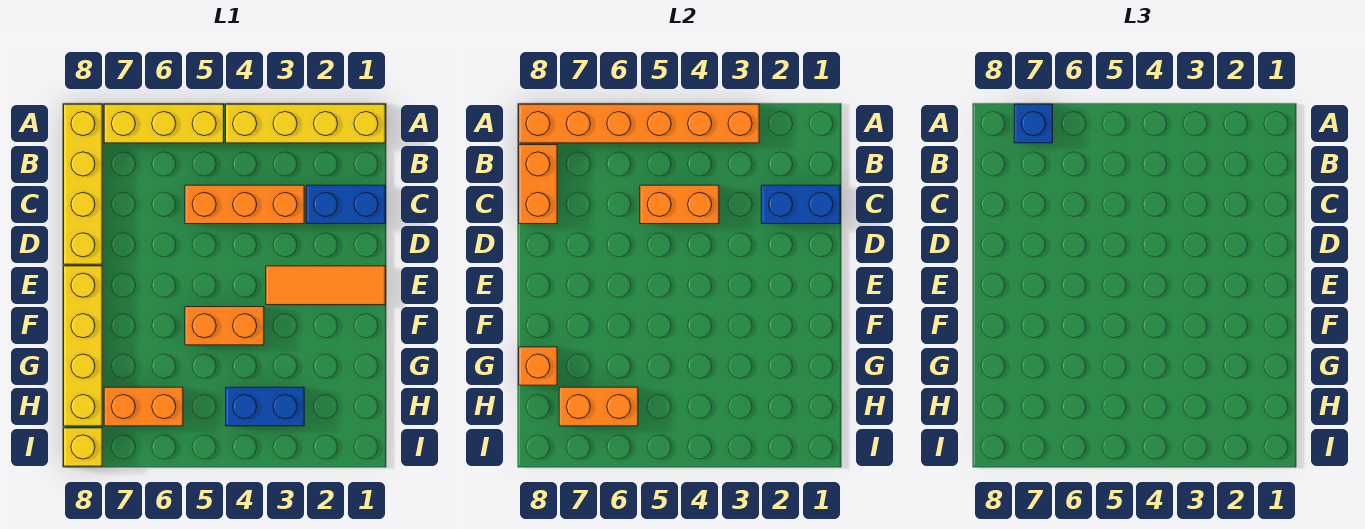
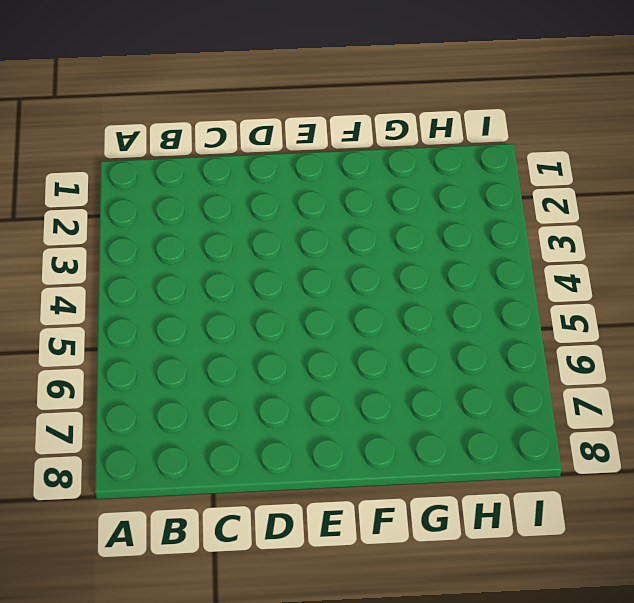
none -> yellow 1x4 brick [226,104,385,143]
none -> yellow 1x3 brick [104,104,224,143]
none -> yellow 1x4 brick [64,104,102,264]

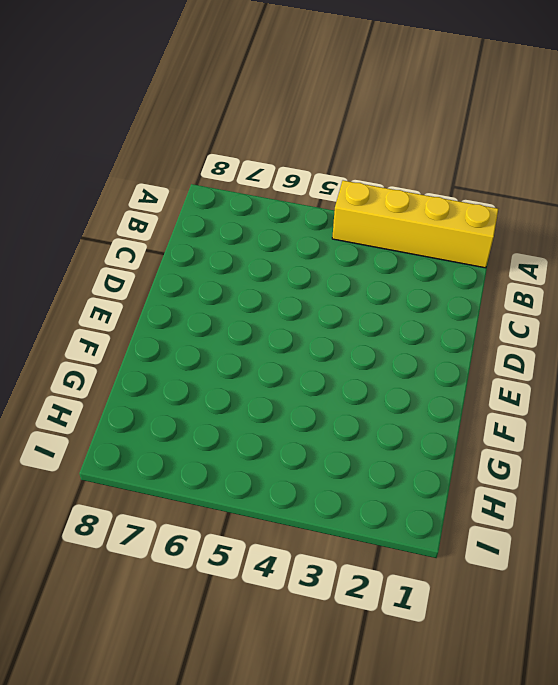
none -> yellow 1x3 brick [104,104,224,143]
none -> yellow 1x4 brick [64,104,102,264]
none -> blue 1x2 brick [306,185,385,224]

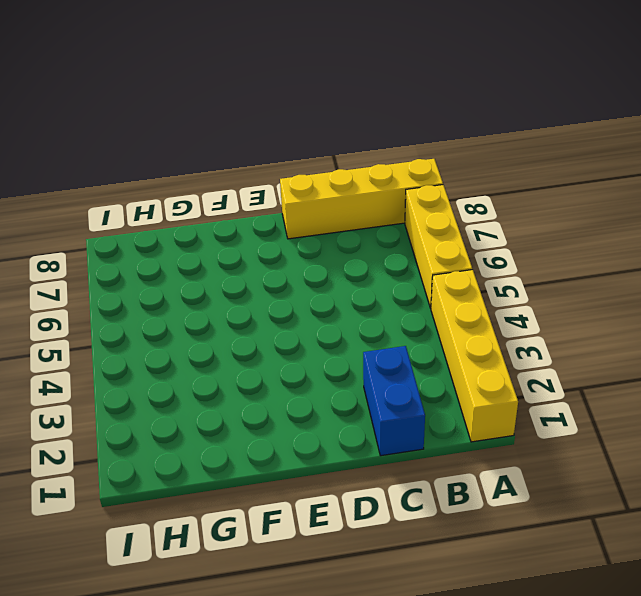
none -> orange 1x3 brick [185,185,304,224]
none -> orange 1x3 tile [266,266,385,305]
none -> yellow 1x4 brick [64,266,102,426]

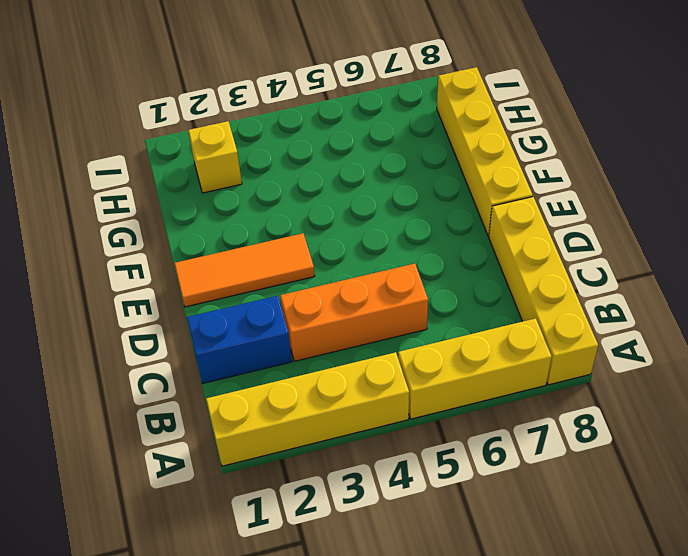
yellow 1x1 brick [188,121,242,193] -> yellow 1x1 brick moved to [64,428,102,466]
none -> orange 1x2 brick [185,307,264,345]
none -> blue 1x2 brick [226,387,304,426]
none -> orange 1x2 brick [104,387,183,426]

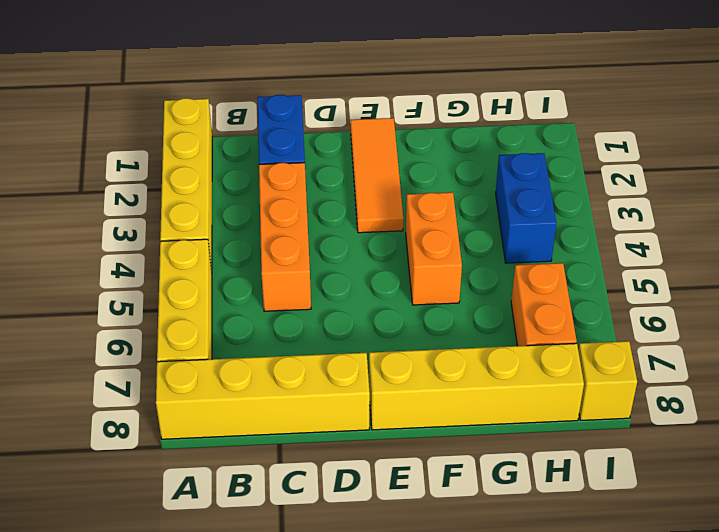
none -> orange 1x6 brick [519,104,759,143]
none -> orange 1x2 brick [519,145,557,224]
none -> blue 1x2 brick [761,185,840,224]

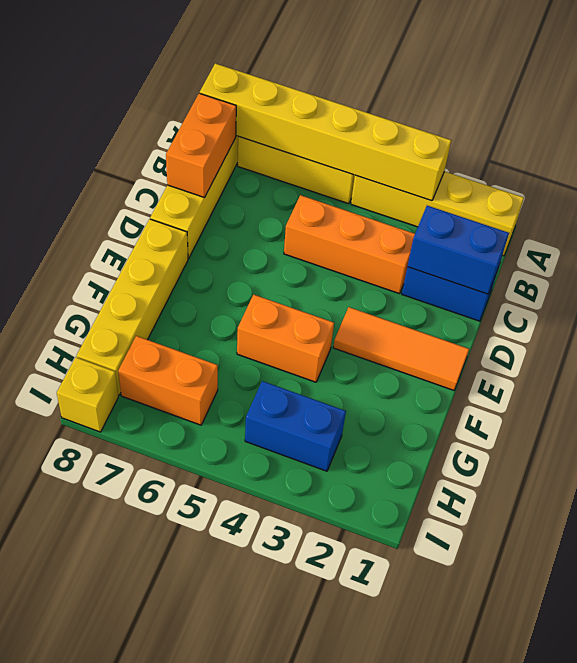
yellow 1x6 brick [200,63,451,201] -> orange 1x6 brick [519,104,759,143]
none -> orange 1x2 brick [640,185,719,224]
none -> orange 1x1 brick [519,347,557,385]
none -> orange 1x2 brick [559,387,638,426]

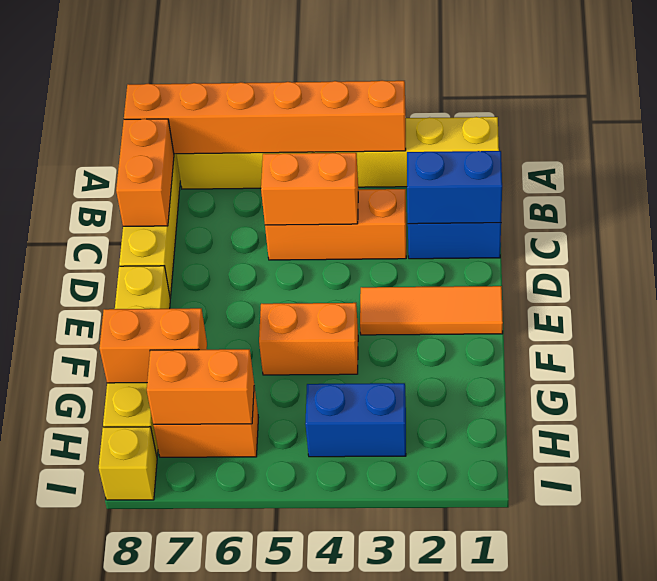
orange 1x2 brick [100,308,207,383] -> orange 1x1 brick [519,347,557,385]
none -> blue 1x1 brick [1014,104,1053,143]

